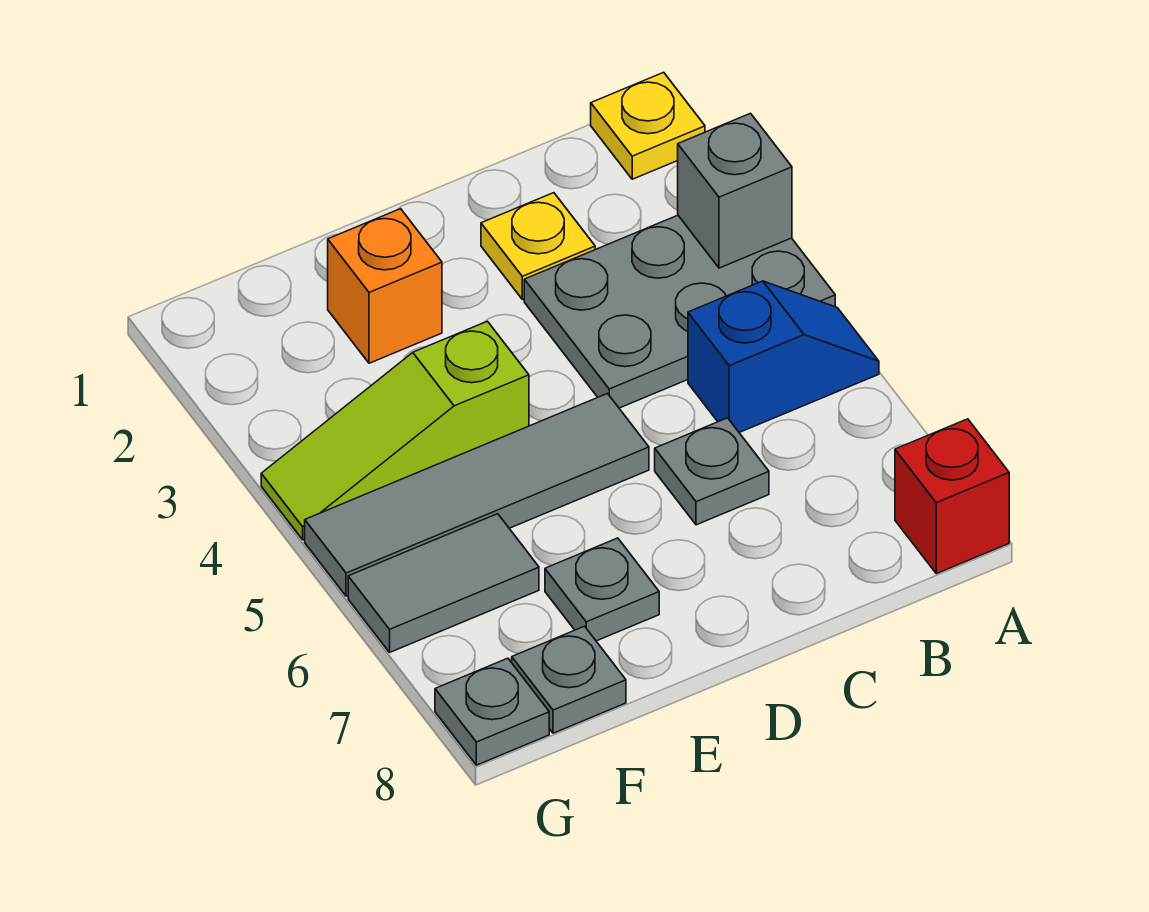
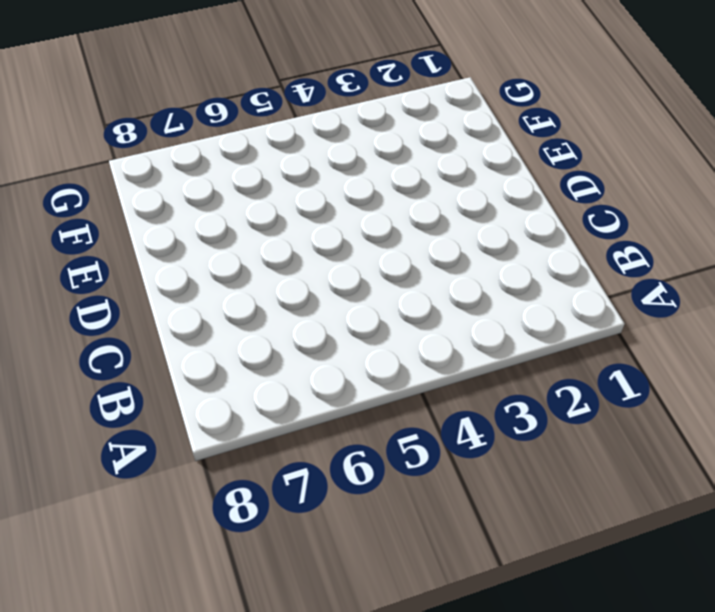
none -> yellow 1x1 plate [591,72,705,179]
none -> grey 2x3 plate [524,215,835,408]
none -> blue 1x2 slope [688,281,879,432]

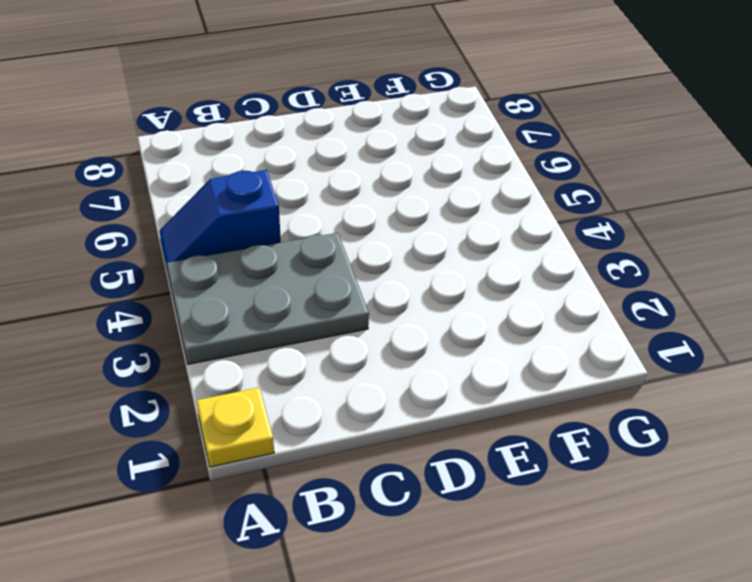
none -> red 1x1 brick [895,419,1009,574]
none -> yellow 1x1 plate [481,193,595,299]
none -> grey 1x1 plate [655,418,769,525]

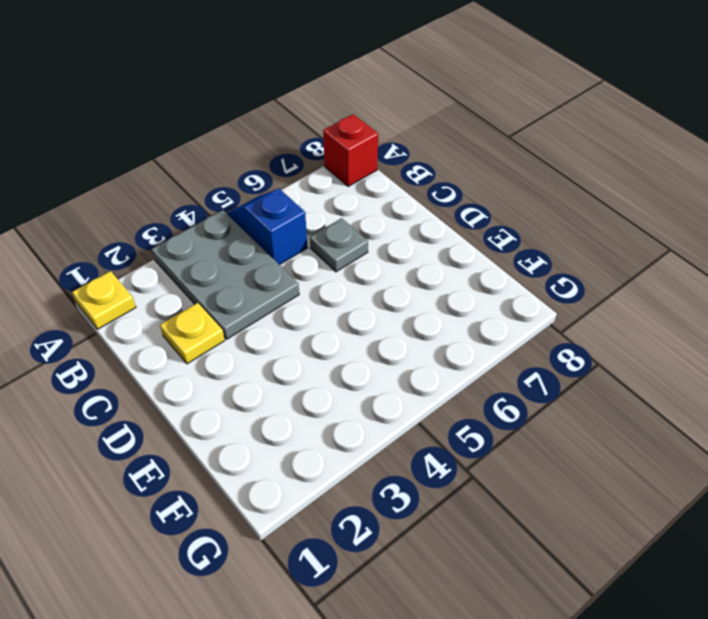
none -> grey 1x4 tile [305,394,649,596]
none -> orange 1x1 brick [328,209,442,363]
none -> lime 1x3 slope [261,321,529,540]

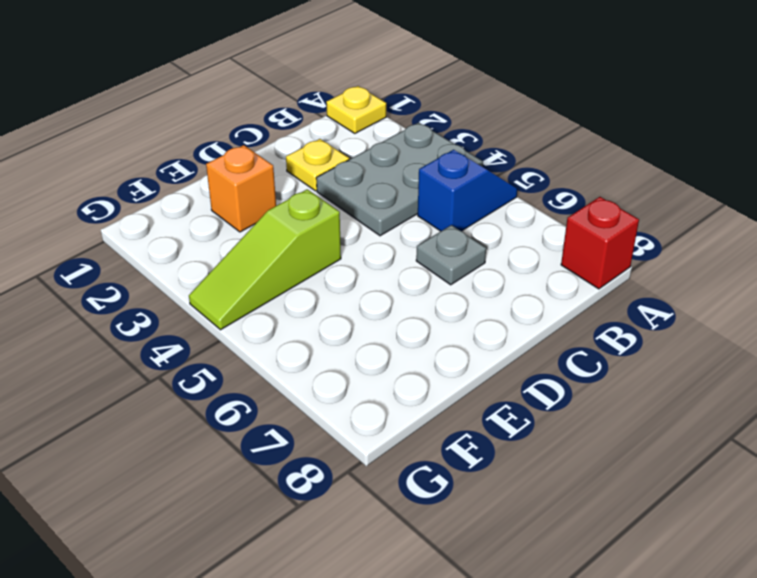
none -> grey 1x4 tile [305,394,649,596]
none -> grey 1x1 plate [545,538,659,641]
none -> grey 1x2 tile [348,514,539,652]

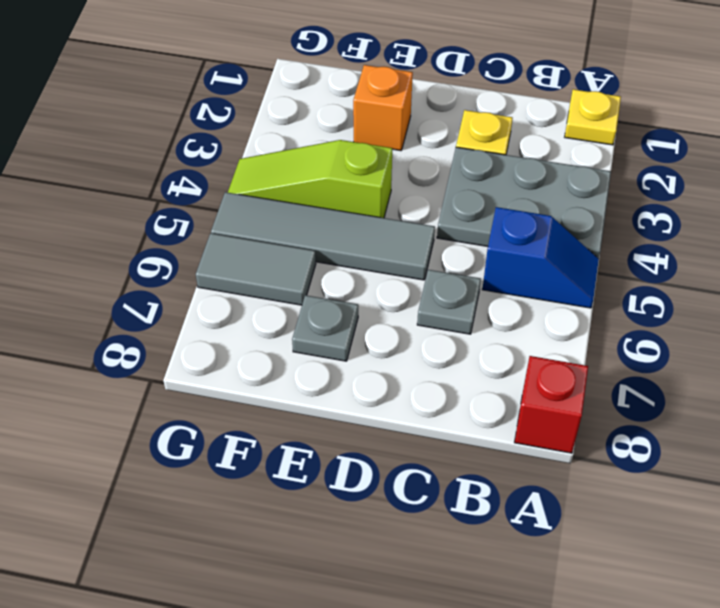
none -> grey 1x1 plate [512,626,626,733]
none -> grey 1x1 plate [435,658,549,765]
none -> grey 1x1 brick [678,113,792,268]

